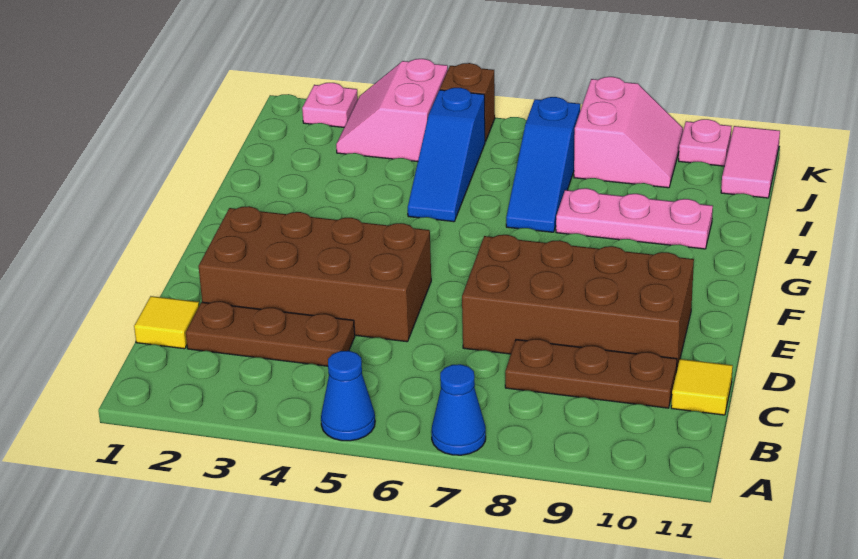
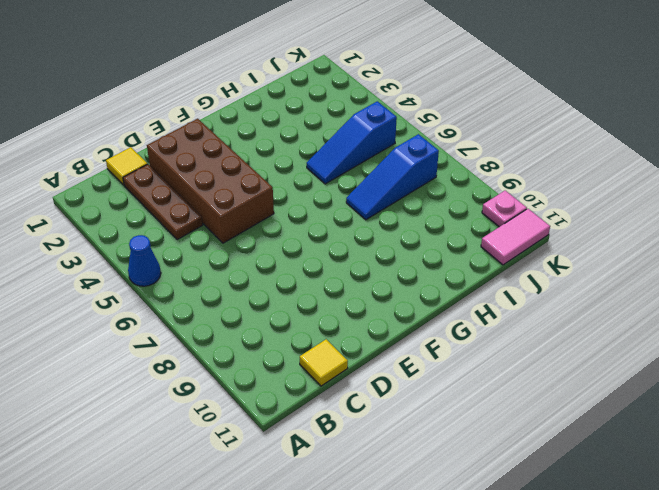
none -> blue 1x1 cone [431,364,486,455]
none -> brown 1x3 plate [505,339,677,408]
none -> brown 2x4 brick [462,235,694,372]

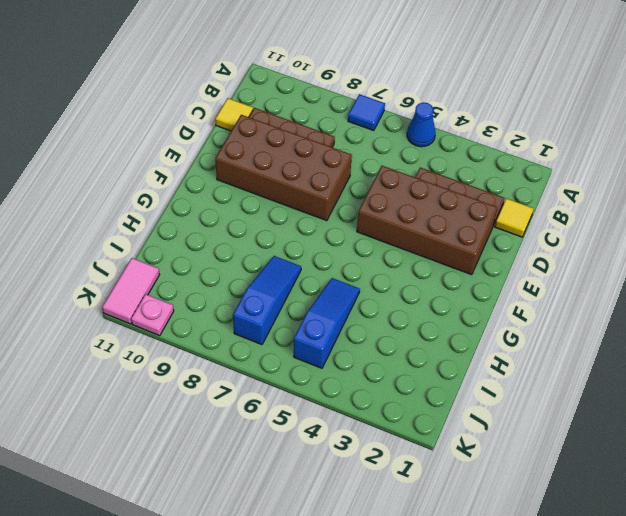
blue 1x1 tile [348,94,385,131] -> blue 1x1 cone [431,364,486,455]
none -> pink 1x3 plate [556,188,713,249]
none -> pink 2x2 slope [336,59,448,162]
none -> pink 2x2 slope [574,77,683,188]

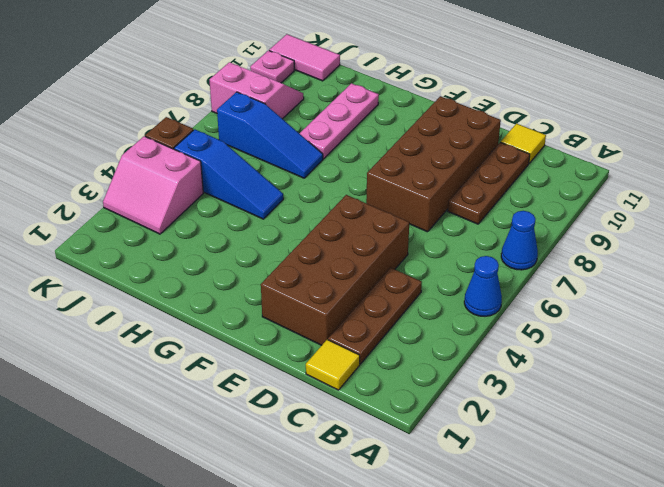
none -> pink 1x1 plate [302,83,358,127]

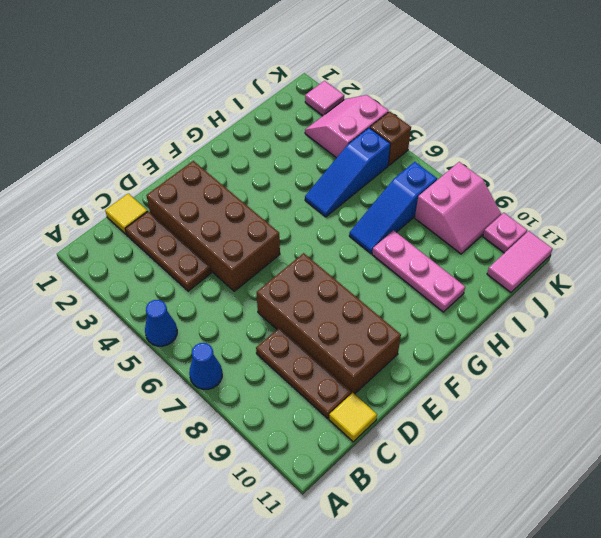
pink 1x1 tile [305,81,344,116] -> pink 1x1 plate [302,83,358,127]

